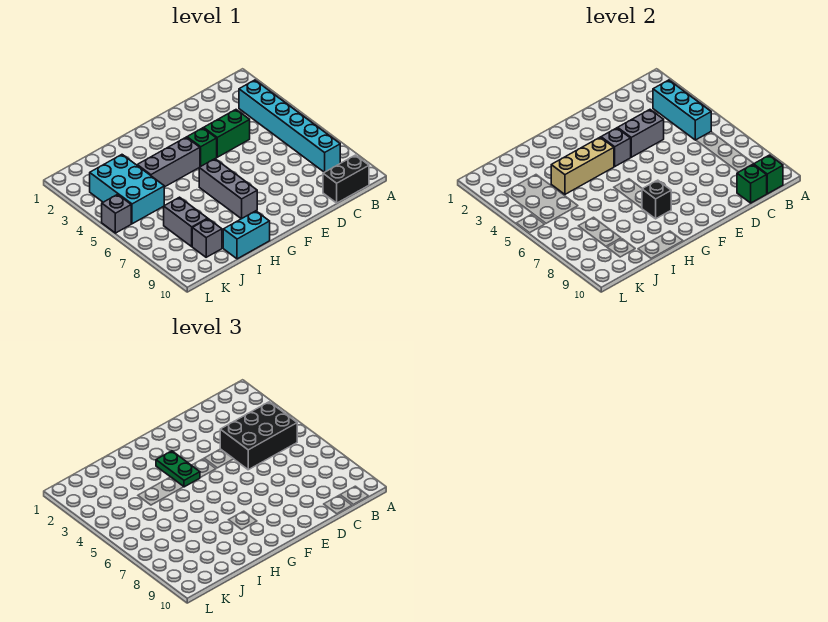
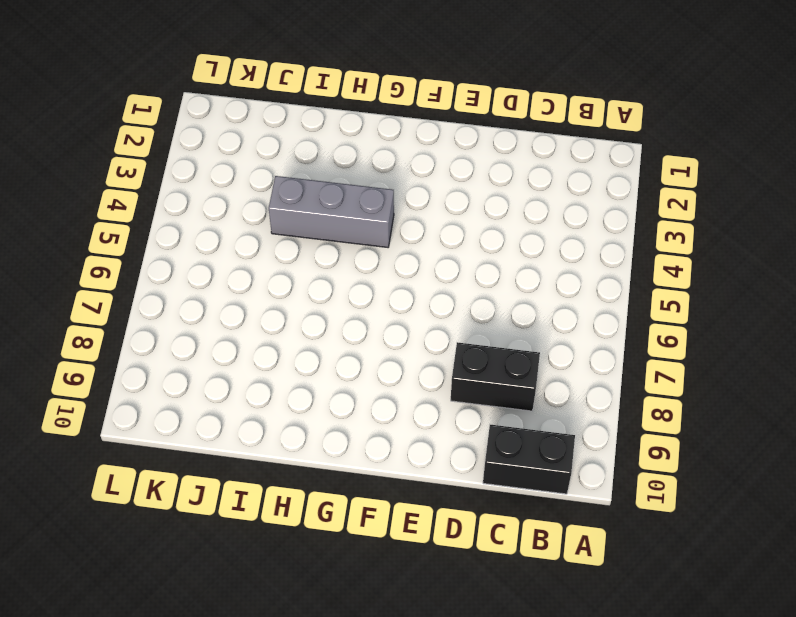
black 1x2 brick [451,342,540,411] -> none
none -> cyan 1x6 brick [239,80,340,172]
none -> green 1x2 brick [204,110,250,157]
none -> green 1x1 brick [187,128,217,167]

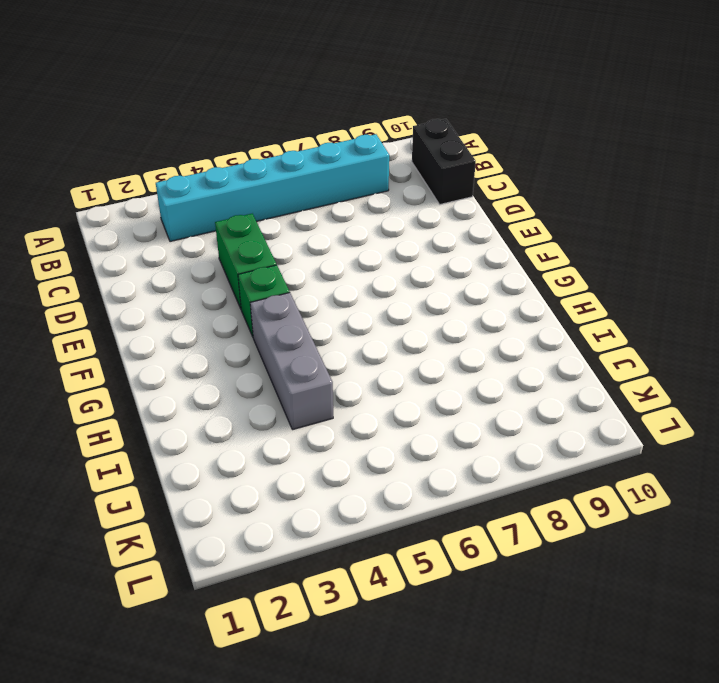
none -> grey 1x3 brick [199,159,257,219]
none -> cyan 1x2 brick [223,211,270,259]
none -> cyan 2x3 brick [90,155,164,224]

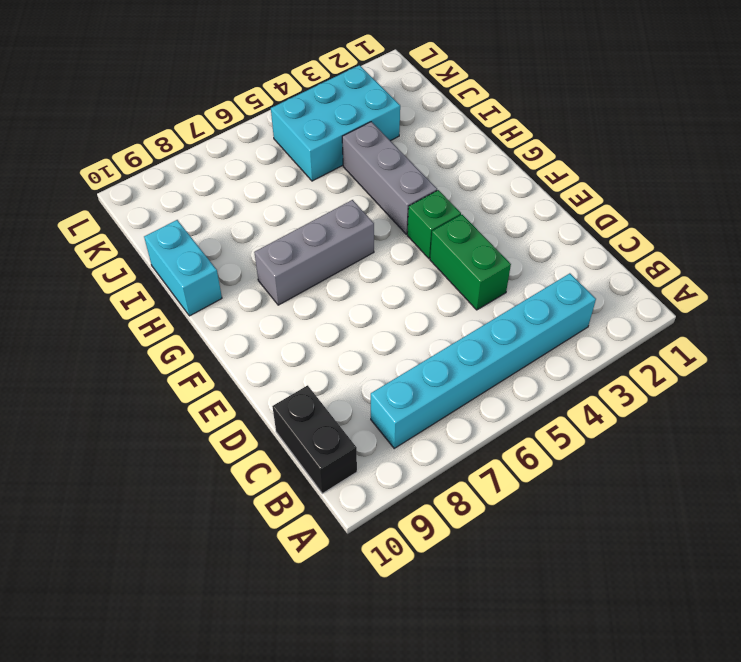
none -> grey 1x2 brick [164,197,208,247]
none -> grey 1x1 brick [192,219,222,257]
none -> grey 1x1 brick [102,194,131,233]

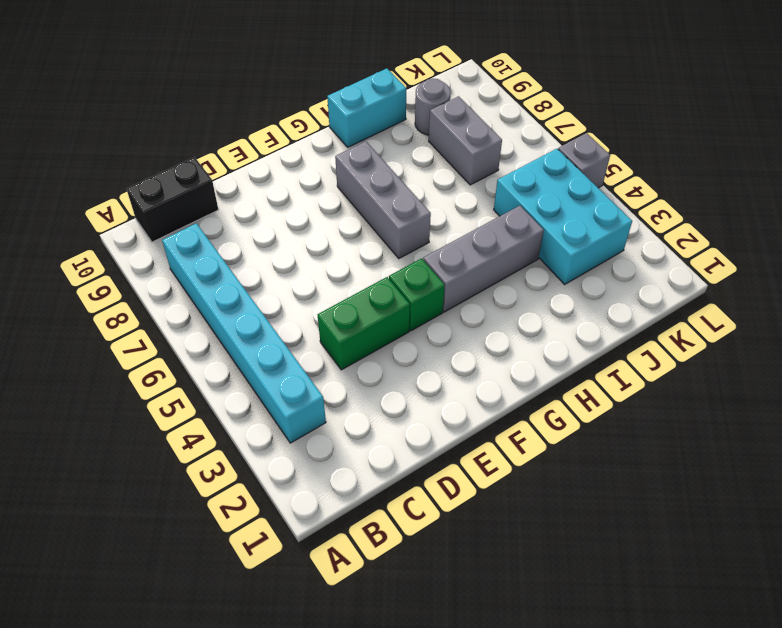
grey 1x1 round brick [415,78,451,135] -> grey 1x1 brick [192,219,222,257]
none -> cyan 1x3 brick [653,80,711,140]
none -> green 1x1 brick [754,155,783,194]
none -> green 1x1 brick [737,164,767,203]

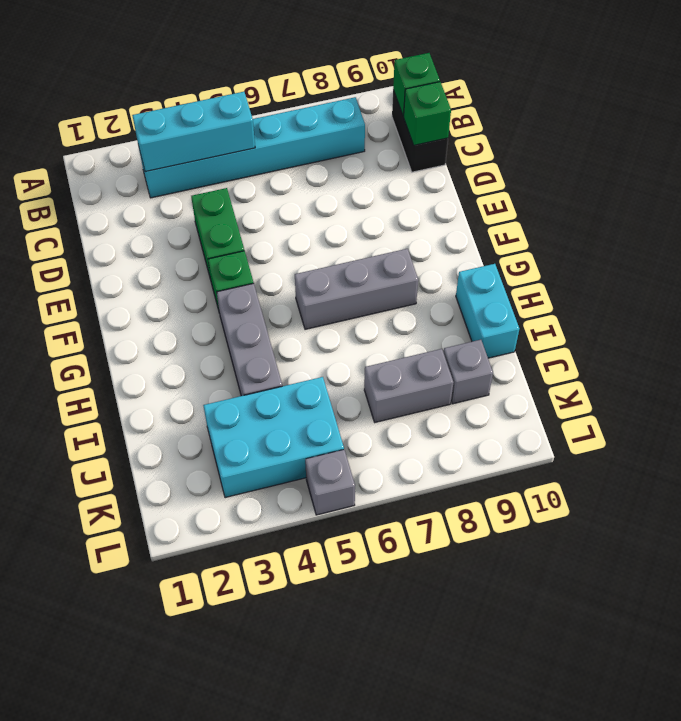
none -> grey 1x2 brick [618,110,664,157]
none -> grey 1x1 brick [601,128,631,166]
none -> tan 1x3 brick [551,137,614,194]

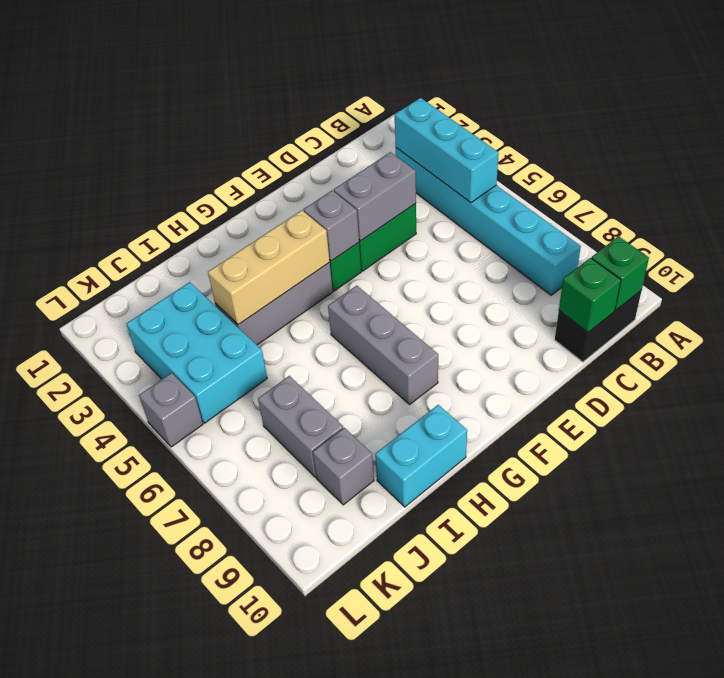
none -> black 1x1 brick [642,180,671,219]
none -> black 2x3 brick [220,402,297,470]
none -> green 1x2 plate [156,451,200,487]

